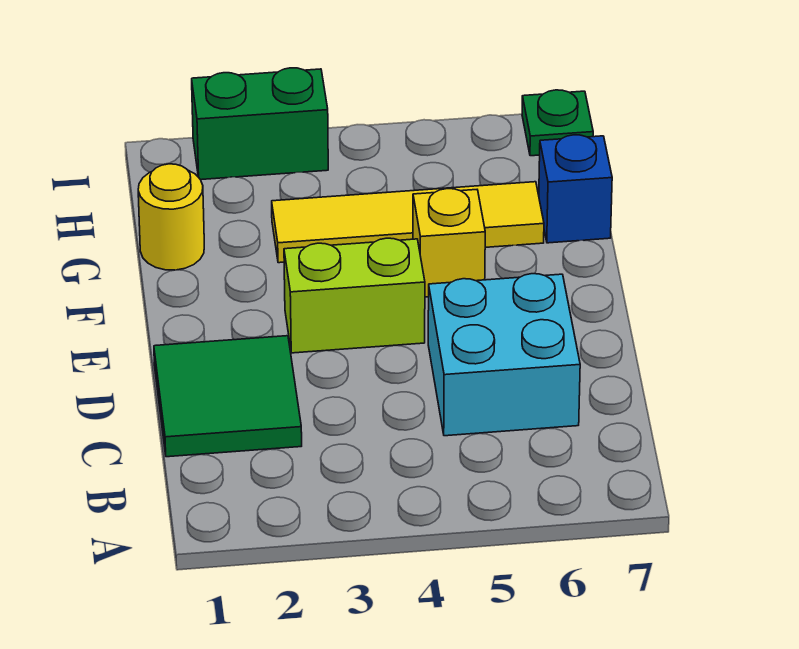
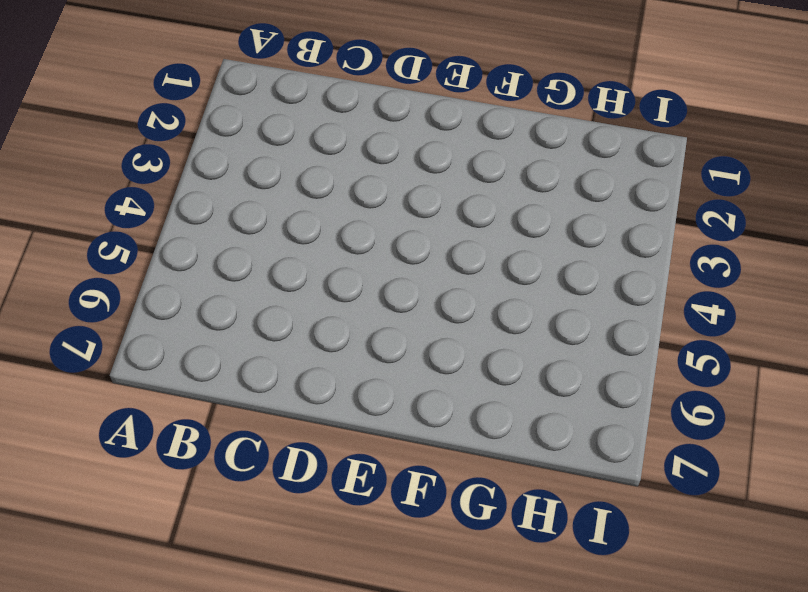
none -> green 2x2 tile [154,336,302,457]
none -> cyan 2x2 brick [428,274,580,436]

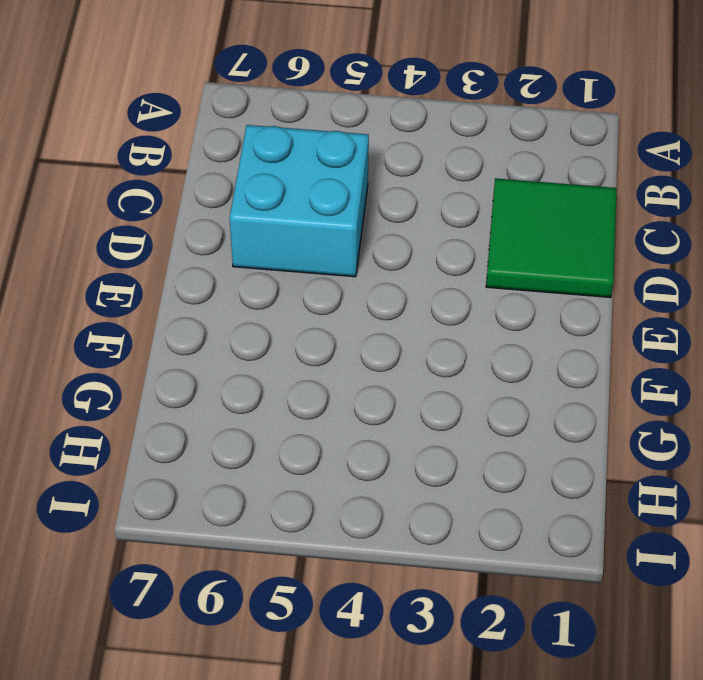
none -> lime 1x2 brick [284,238,425,353]
none -> yellow 1x1 brick [413,189,485,297]

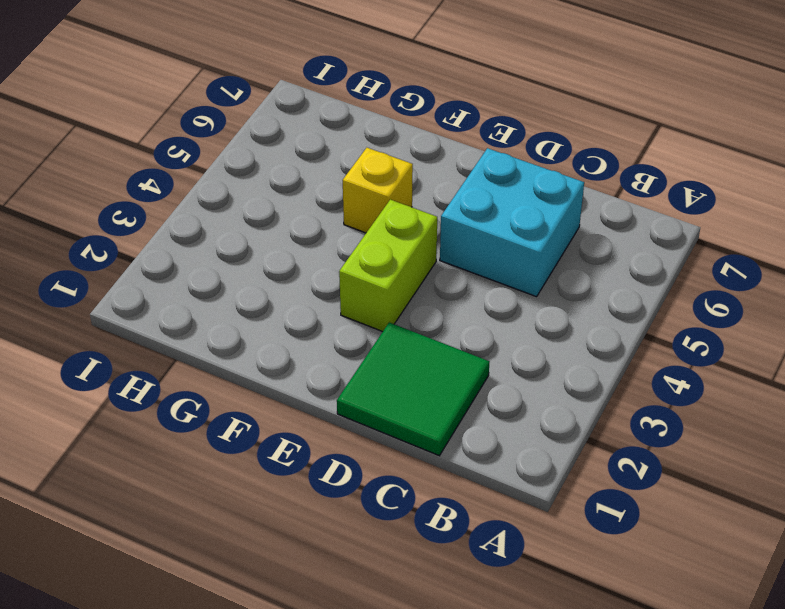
none -> yellow 1x1 round brick [138,164,204,270]
none -> yellow 1x4 tile [272,182,544,263]

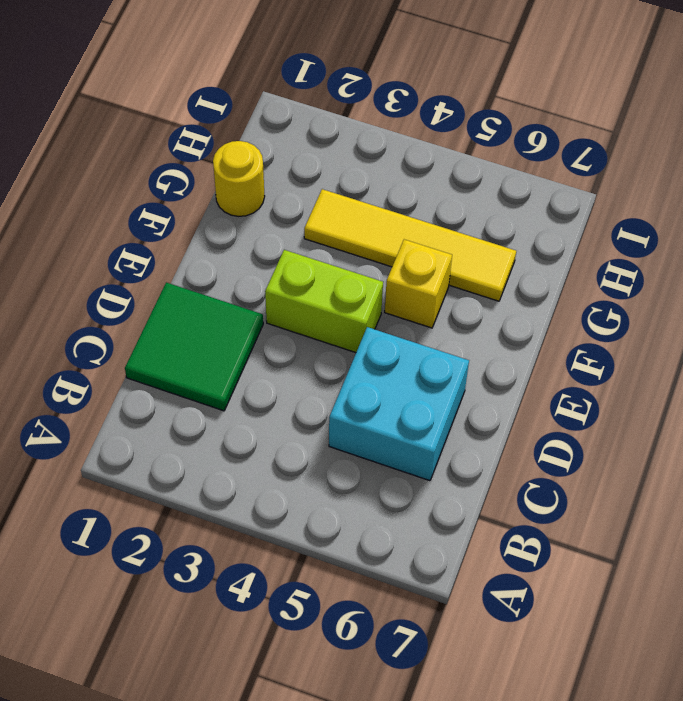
none -> blue 1x1 brick [539,135,612,243]
none -> green 1x2 brick [192,68,328,180]

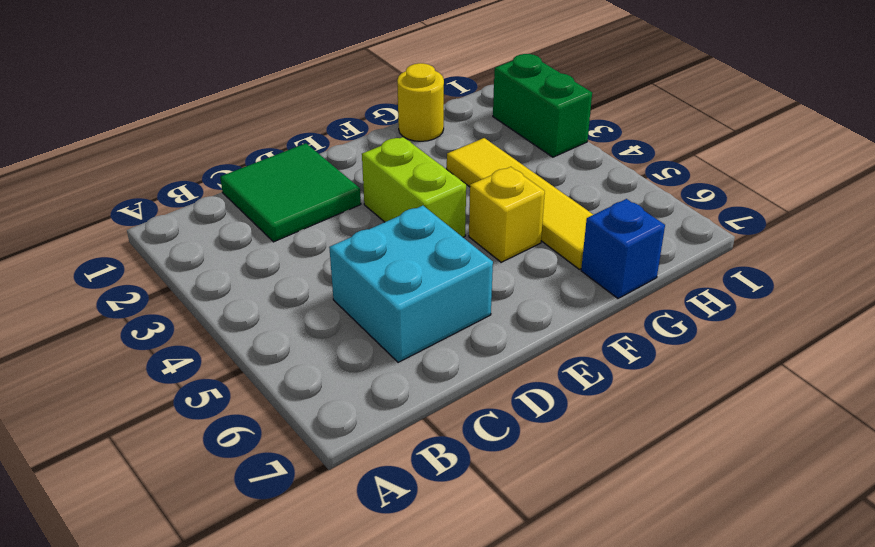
none -> green 1x1 plate [522,90,593,156]

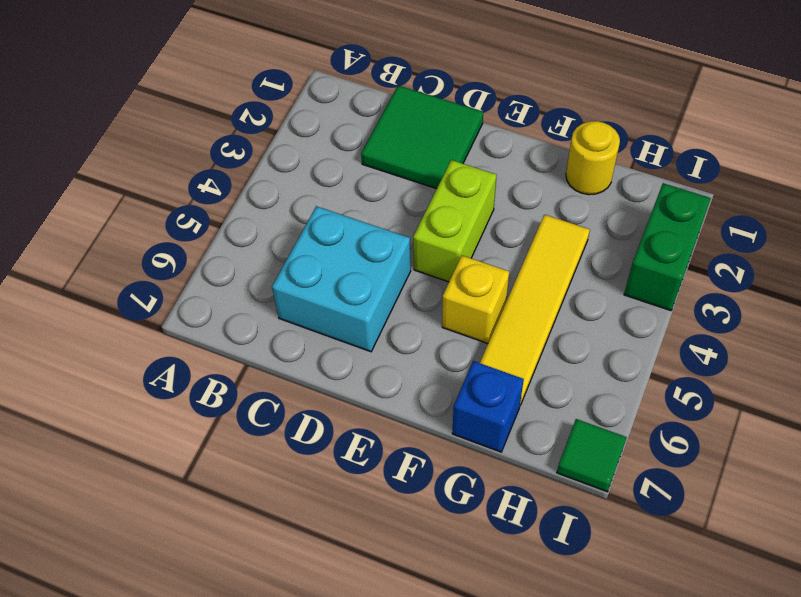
green 1x1 tile [557,419,627,492] -> green 1x1 plate [522,90,593,156]

